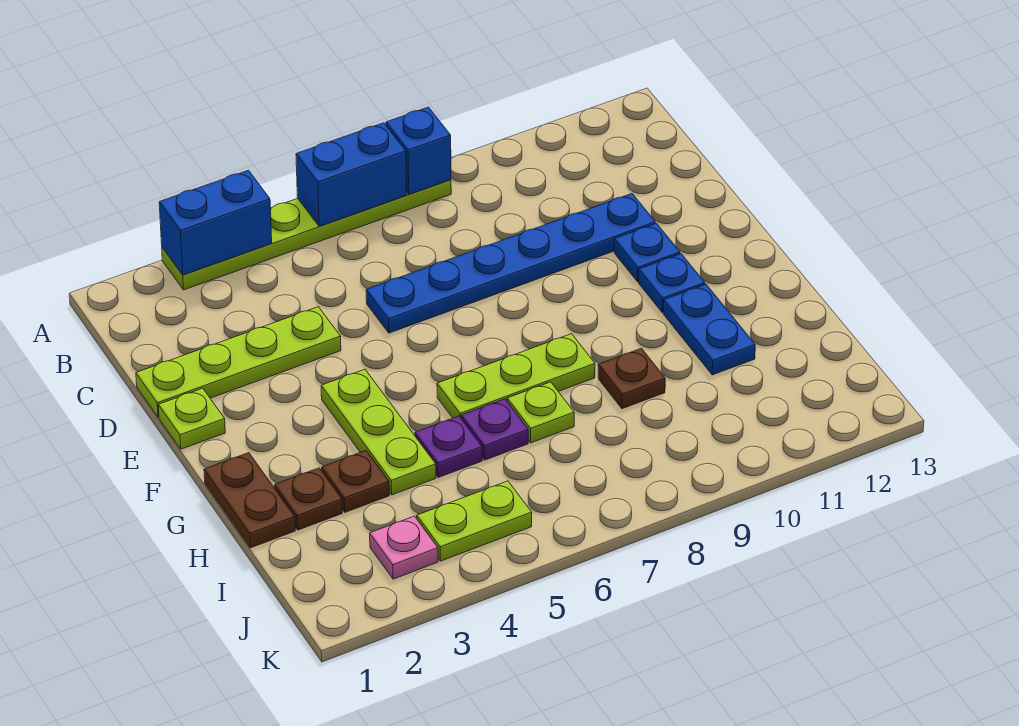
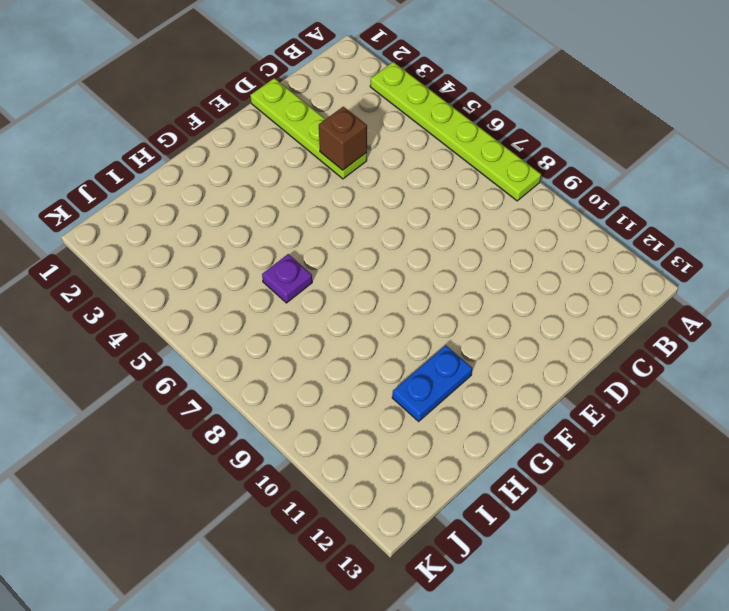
brown 1x1 brick [319,107,367,170] -> none
none -> blue 1x6 plate [366,194,655,333]
none -> lime 1x1 plate [158,388,225,449]
none -> blue 1x1 plate [614,223,680,282]

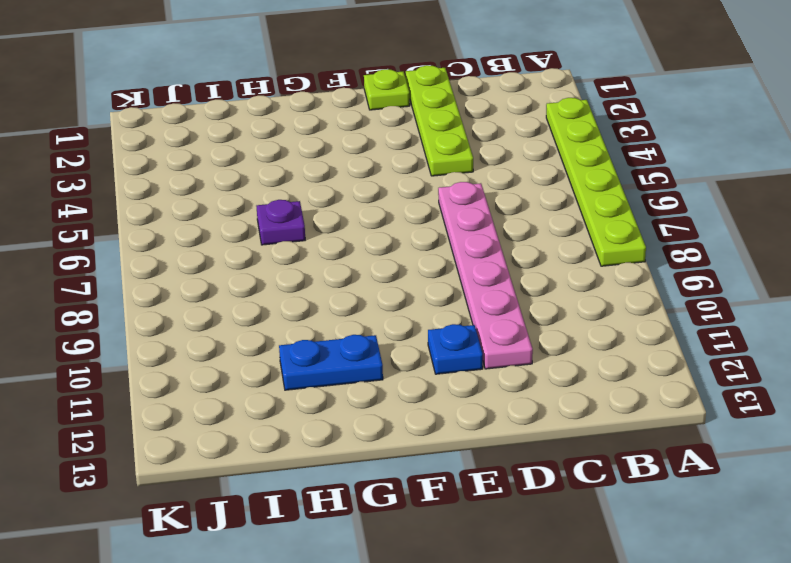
pink 1x6 plate [438,182,533,369] -> blue 1x6 plate [366,194,655,333]
none -> lime 1x3 plate [321,369,436,495]
none -> blue 1x1 plate [639,254,705,313]
none -> brown 1x2 plate [204,453,295,548]

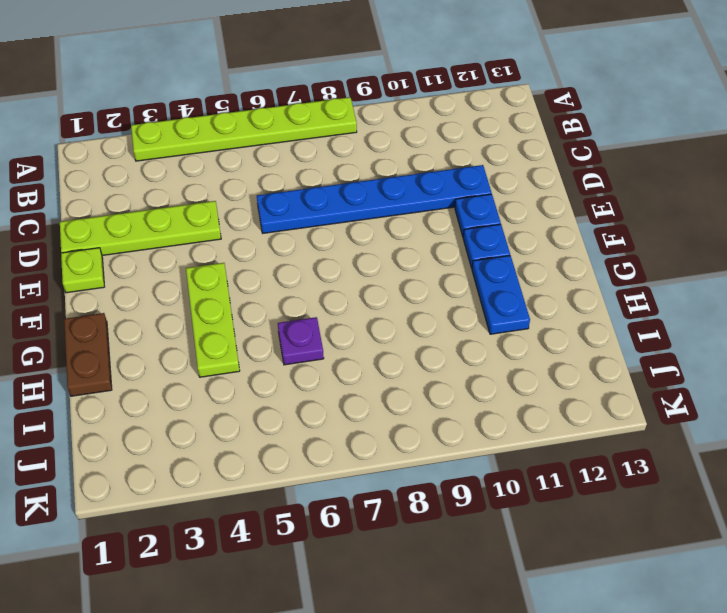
none -> lime 1x3 plate [437,334,595,418]
none -> brown 1x1 plate [275,468,342,530]
none -> brown 1x1 plate [322,451,389,512]

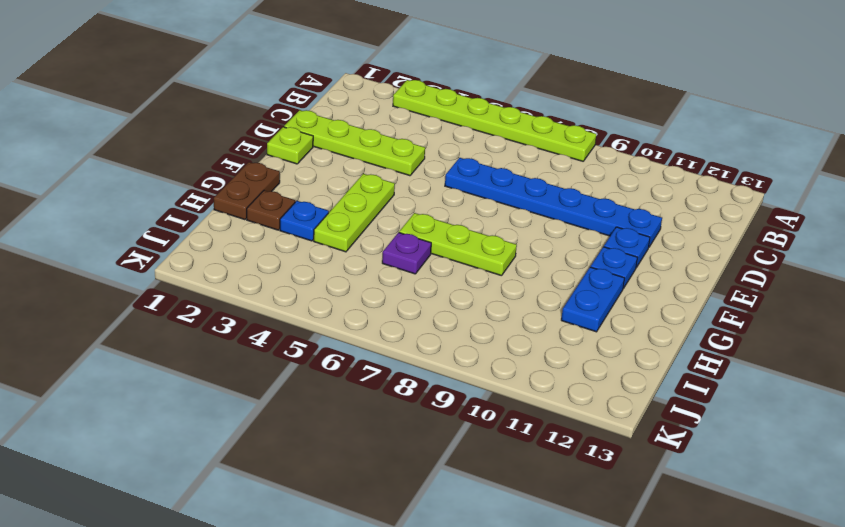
blue 1x1 plate [280,201,329,241] -> brown 1x1 plate [322,451,389,512]
none -> purple 1x1 plate [415,416,482,477]
none -> lime 1x1 plate [507,382,574,443]
none -> brown 1x1 plate [598,348,665,409]

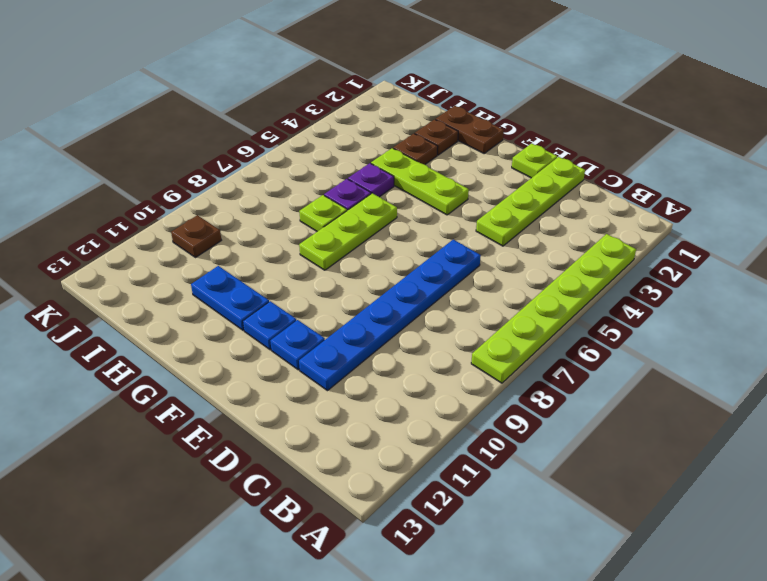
brown 1x1 plate [171,215,221,257] -> brown 1x1 plate moved to [598,348,665,409]
none -> pink 1x1 plate [370,516,438,579]
none -> lime 1x2 plate [417,481,532,561]
none -> blue 1x2 brick [159,170,272,275]

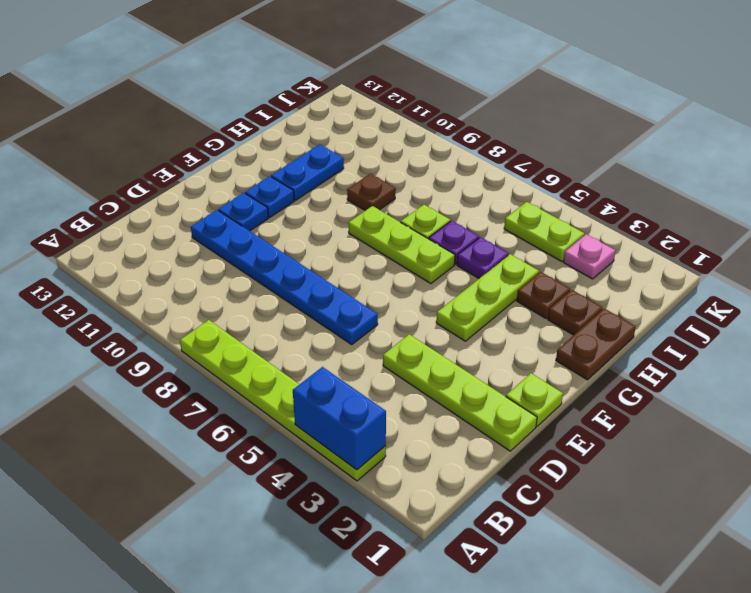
none -> blue 1x2 brick [296,123,407,226]
none -> blue 1x1 brick [386,107,451,194]

